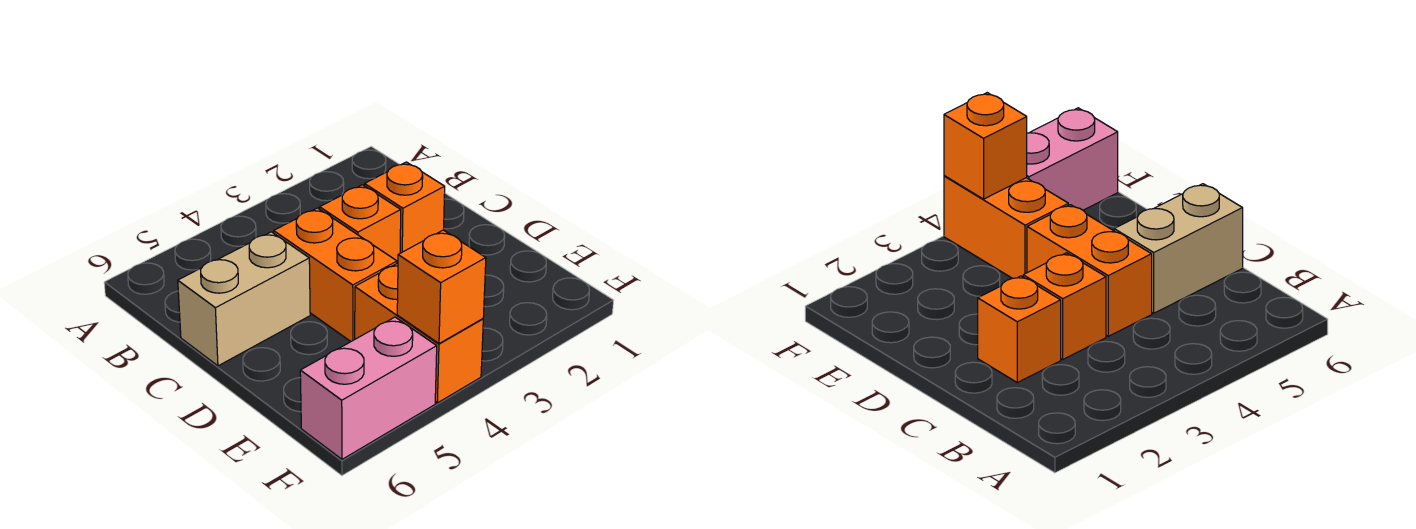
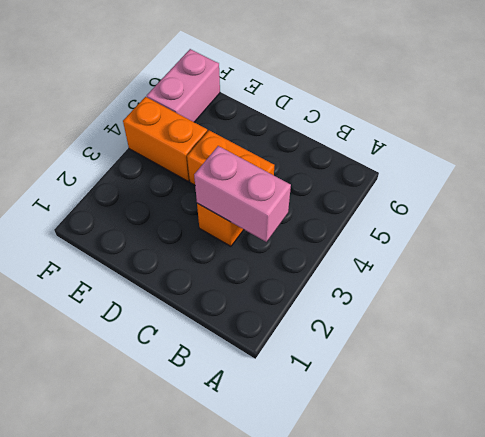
pink 1x2 brick [194,146,291,242] -> none
none -> orange 1x1 brick [365,162,445,253]
none -> tan 1x2 brick [178,232,310,366]

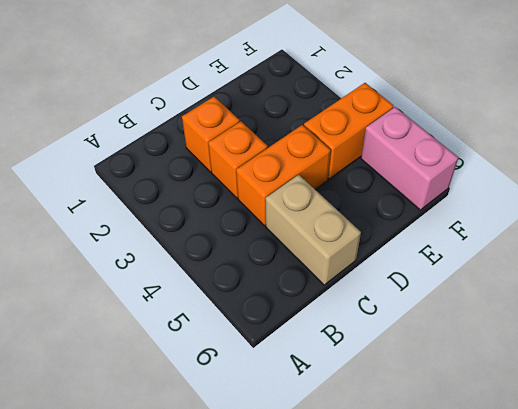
none -> orange 1x1 brick [397,230,486,344]

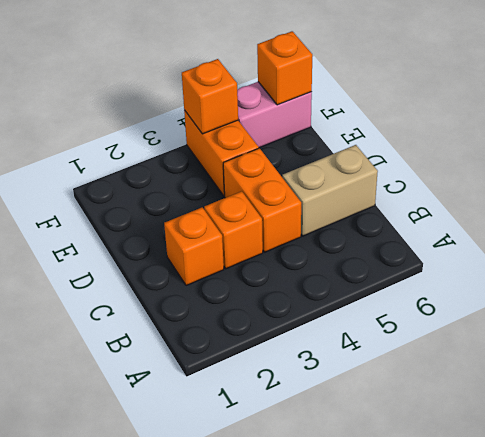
orange 1x1 brick [257,31,312,105] -> none

